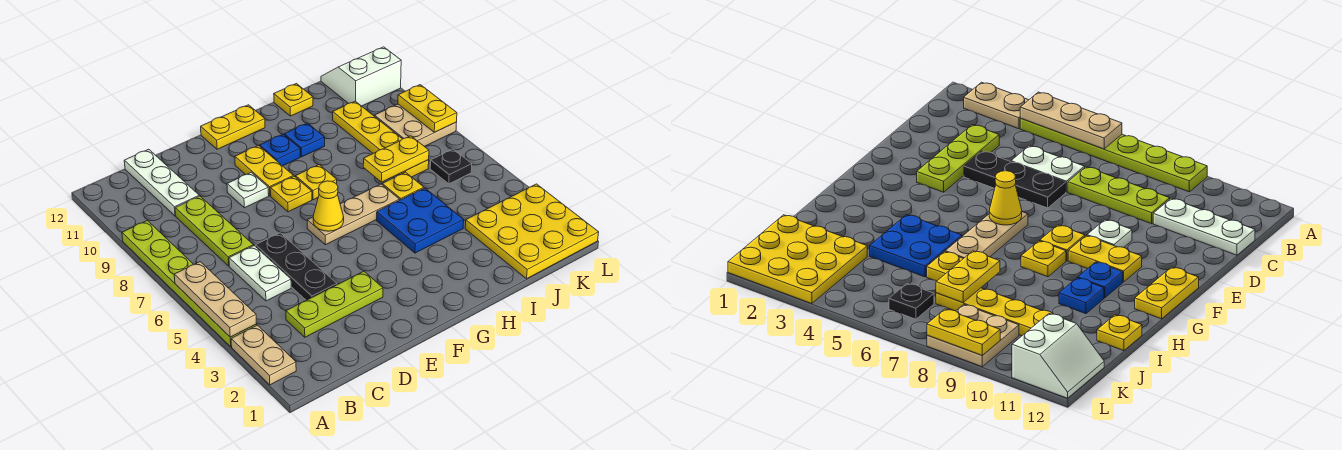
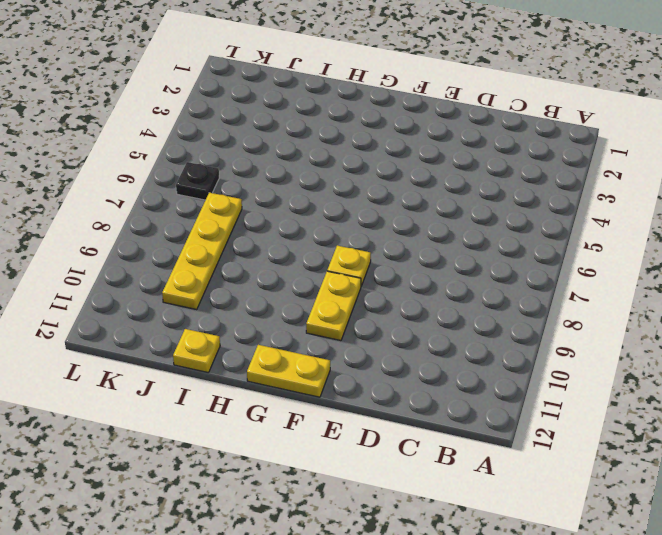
none -> tan 1x2 plate [231,325,296,385]
none -> lime 1x6 plate [122,221,257,347]
none -> lime 1x3 plate [286,271,383,337]

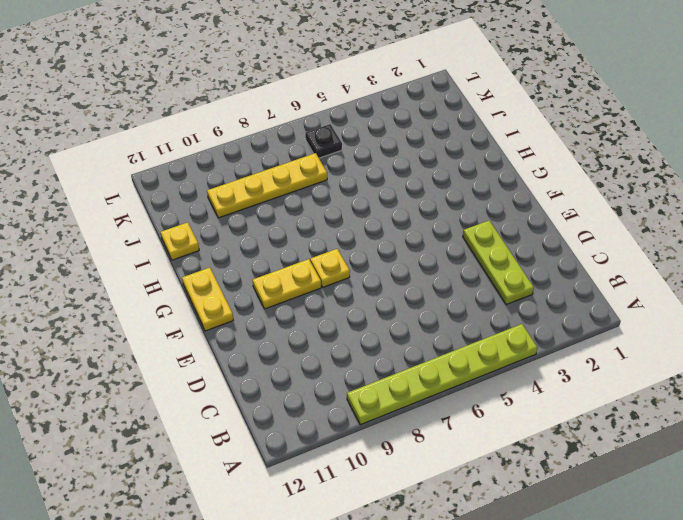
none -> tan 1x2 plate [231,325,296,385]
none -> white 1x2 plate [229,246,291,301]
none -> lime 1x3 plate [175,196,253,266]

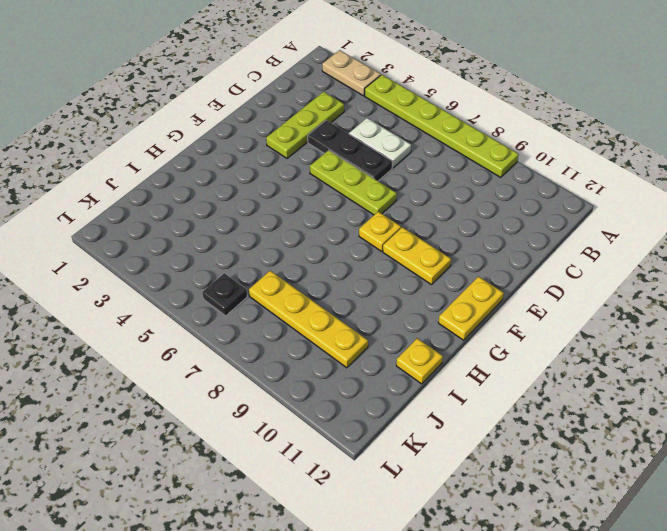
lime 1x3 plate [310,150,397,215] -> lime 1x3 plate moved to [175,196,253,266]
none -> white 1x3 plate [124,149,199,216]
none -> white 1x1 plate [227,172,269,208]
none -> tan 1x3 plate [307,184,399,245]

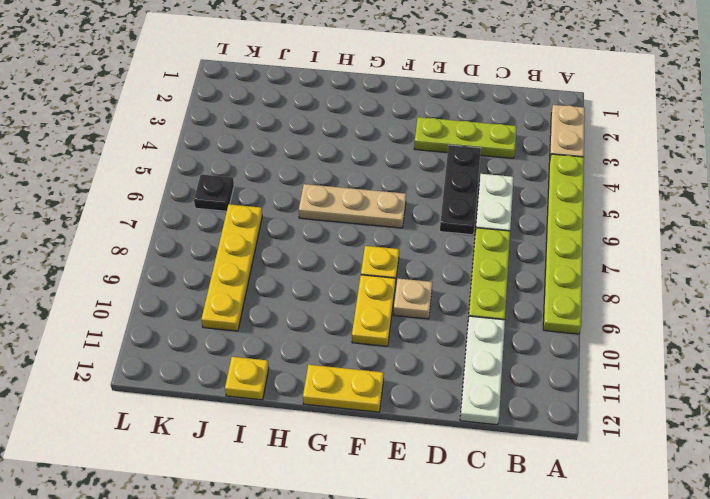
tan 1x1 plate [393,279,432,319] -> white 1x1 plate [227,172,269,208]
none -> yellow 1x1 plate [296,165,337,200]
none -> blue 1x1 plate [260,134,300,166]
none -> blue 2x2 plate [377,188,464,253]

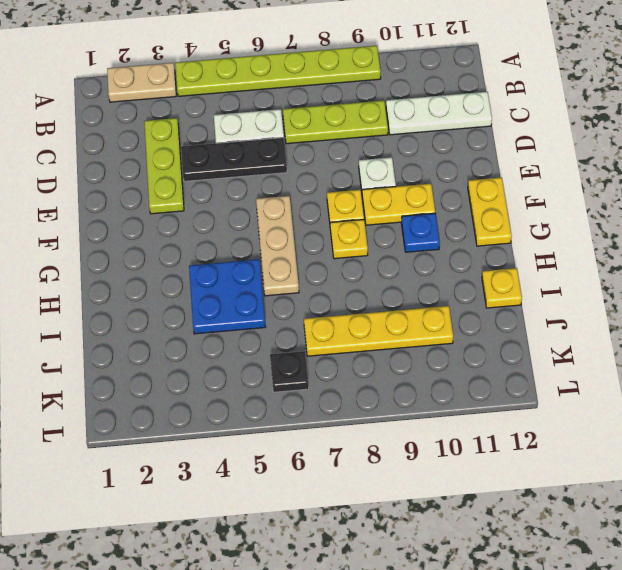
none -> blue 1x1 plate [284,123,325,157]
none -> yellow 1x1 plate [382,172,424,200]
none -> yellow 3x3 plate [465,184,599,279]

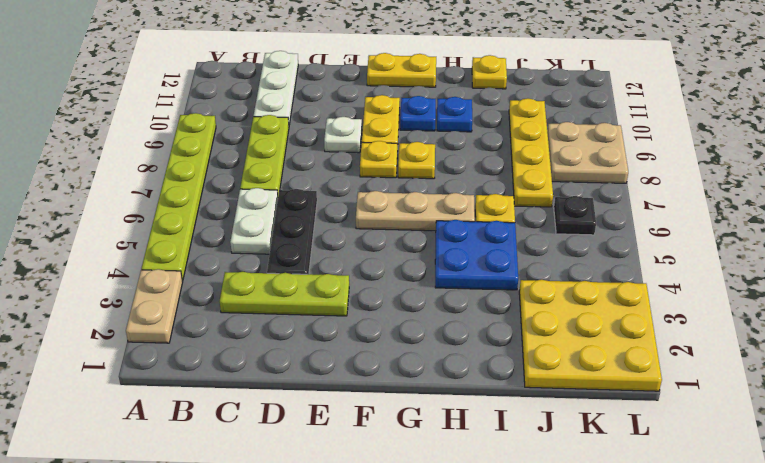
none -> white 2x2 slope [321,47,401,106]
none -> tan 1x3 plate [174,262,257,337]
none -> yellow 1x1 cone [313,181,344,231]

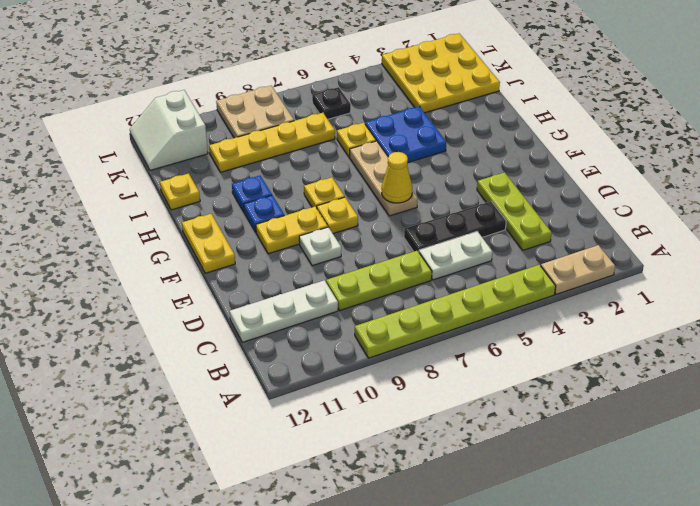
none -> tan 1x3 plate [174,262,257,337]
none -> yellow 1x2 plate [363,136,429,182]
none -> yellow 1x2 plate [398,85,457,132]

